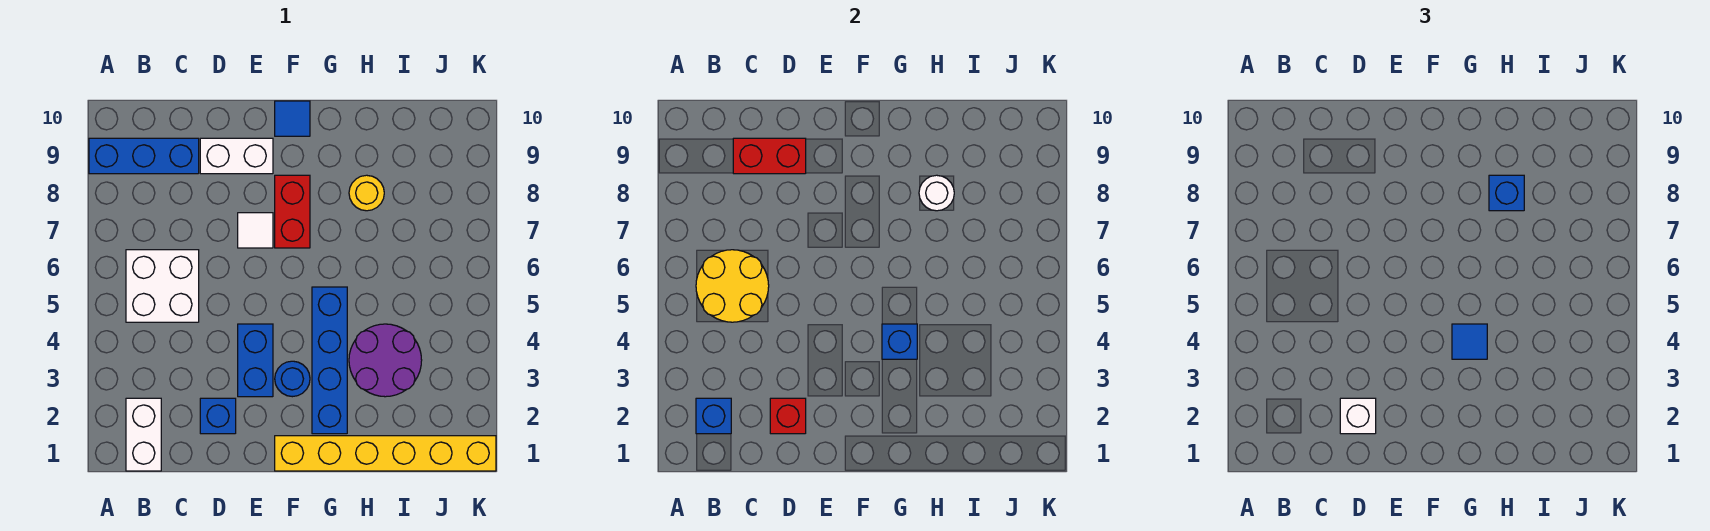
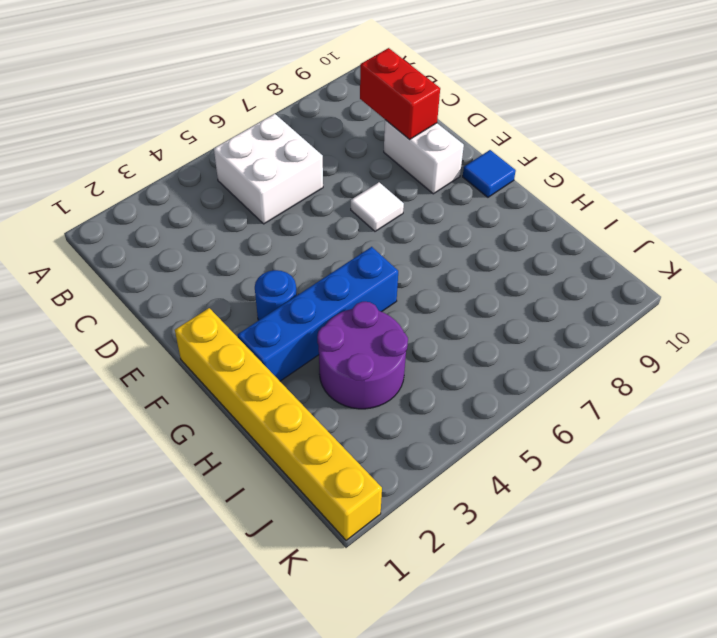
none -> blue 1x3 brick [89,138,199,174]
none -> white 1x2 brick [126,398,161,471]
none -> blue 1x1 brick [200,398,236,434]

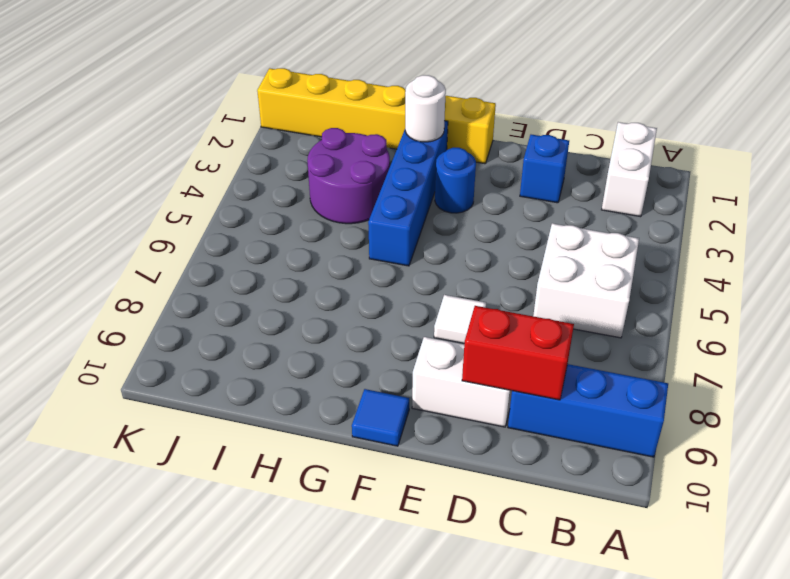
white 1x1 round brick [405,75,446,142] -> white 1x1 round brick moved to [919,175,954,211]
none -> blue 1x2 brick [238,324,273,397]
none -> red 1x2 brick [275,175,310,248]
none -> yellow 1x1 round brick [349,175,384,211]

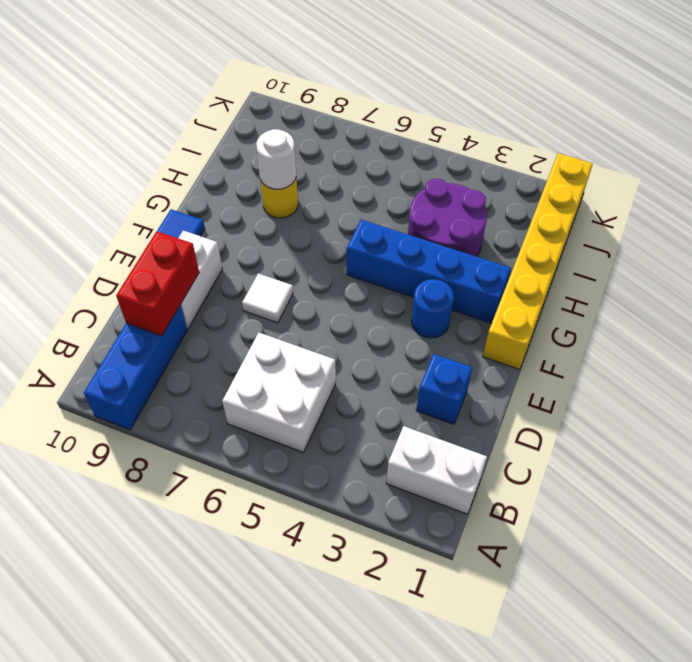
none -> blue 1x2 brick [238,324,273,397]
none -> red 1x2 brick [275,175,310,248]
none -> blue 1x1 brick [696,398,731,434]

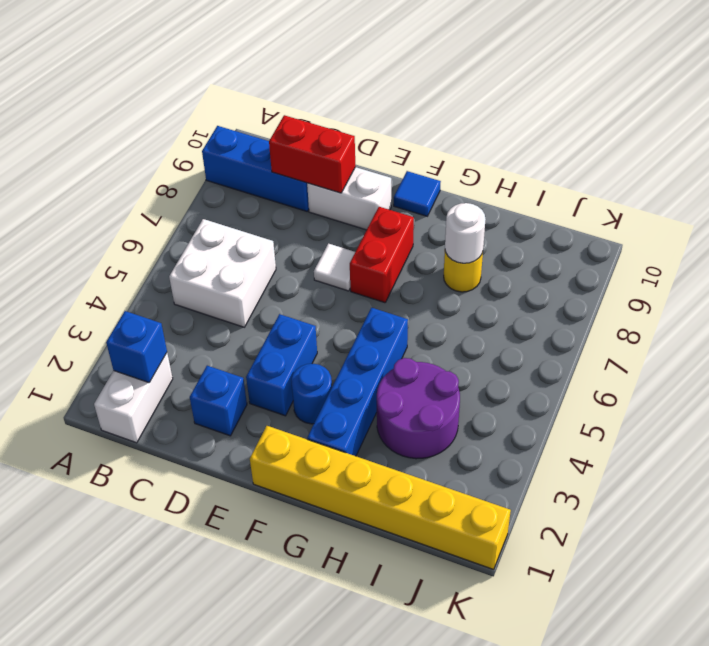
none -> yellow 2x2 round brick [696,250,769,322]
none -> red 1x1 brick [770,398,806,434]
none -> blue 1x1 brick [882,324,917,359]

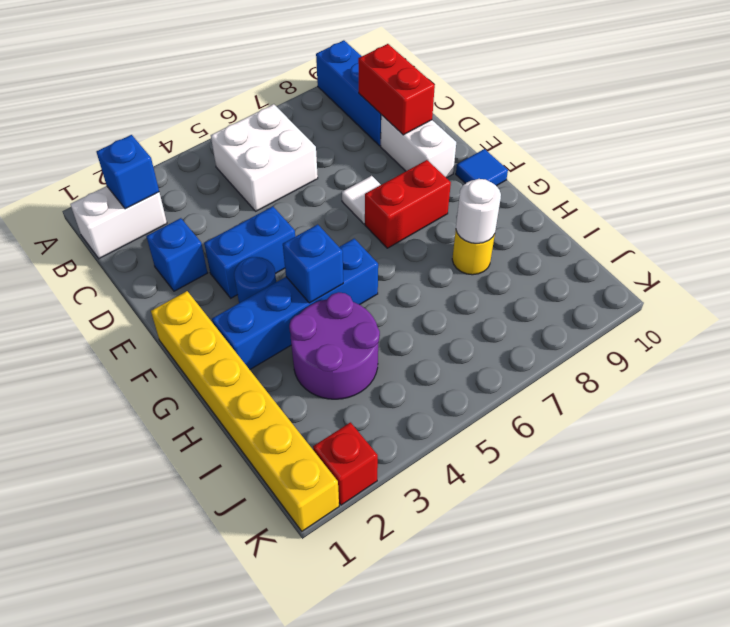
red 1x1 brick [313,422,378,505] -> red 1x1 brick moved to [770,398,806,434]
none -> yellow 2x2 round brick [696,250,769,322]
none -> white 1x1 brick [1340,398,1376,434]
none -> blue 1x1 tile [1452,324,1487,359]

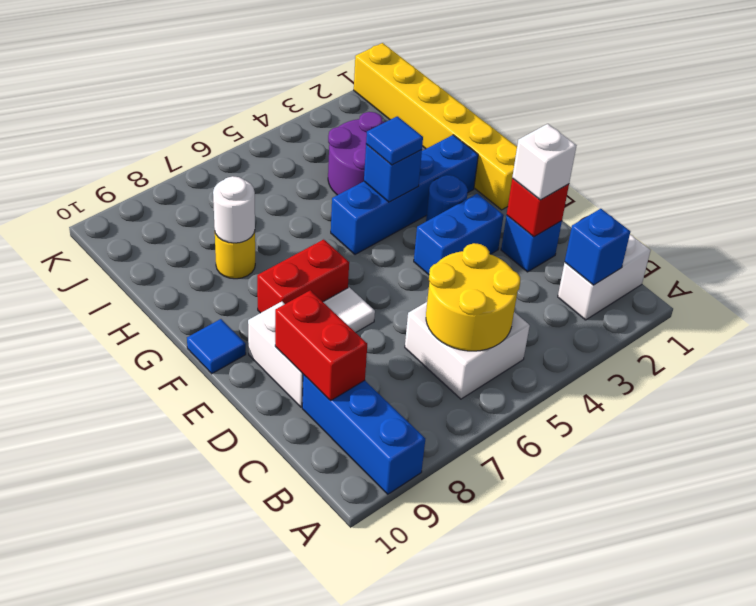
none -> blue 1x1 brick [1489,175,1524,211]

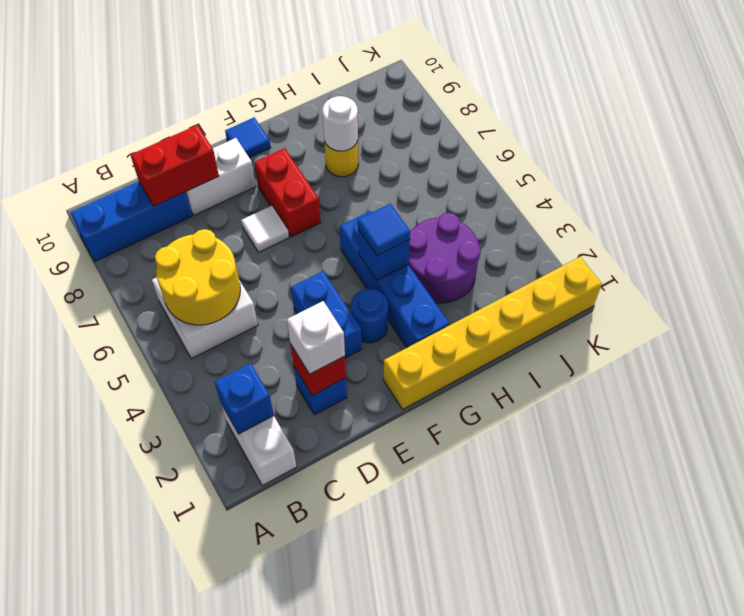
none -> blue 1x1 brick [1489,175,1524,211]

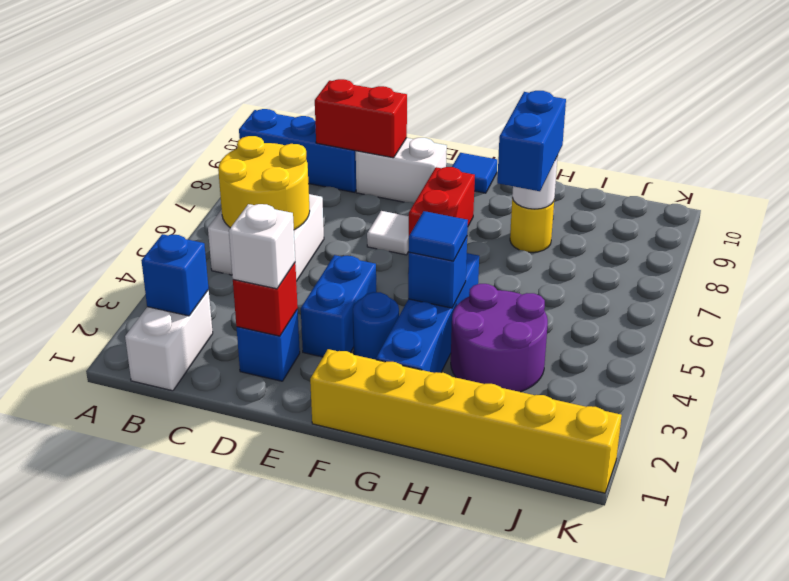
blue 1x2 brick [497,91,566,191] -> blue 1x1 brick [1489,175,1524,211]

